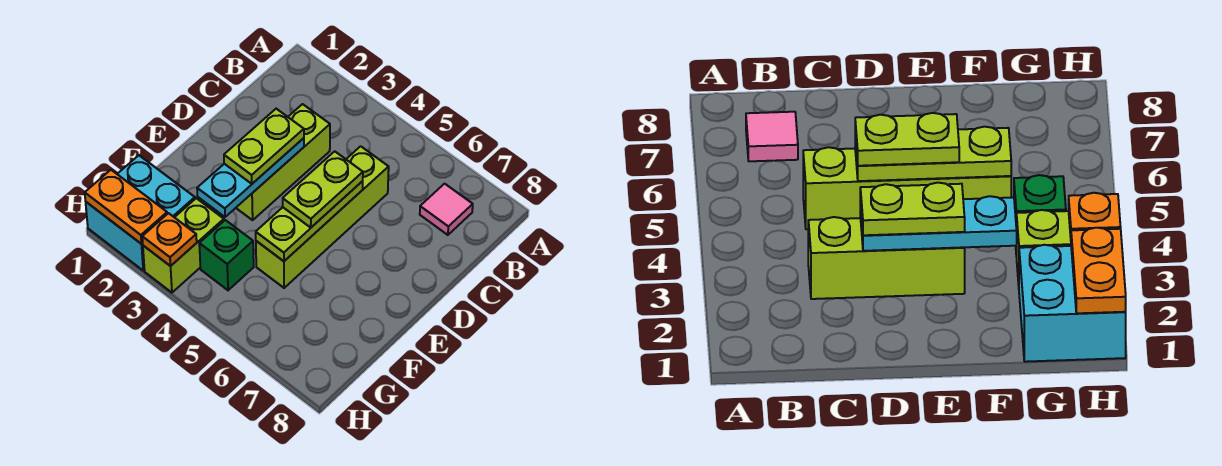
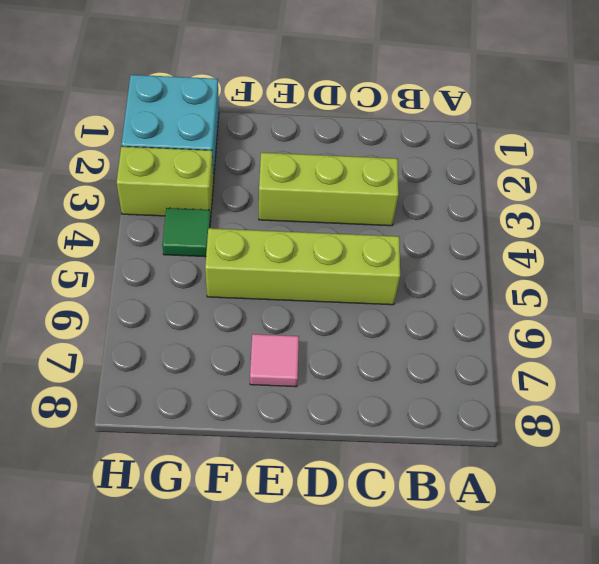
pink 1x1 tile [250,334,299,387] -> pink 1x1 tile moved to [420,184,473,235]
green 1x1 tile [162,208,211,257] -> green 1x1 brick [199,220,254,290]
none -> cyan 1x3 plate [197,138,304,217]
none -> lime 1x3 plate [256,181,363,261]
none -> orange 1x2 plate [85,170,167,244]

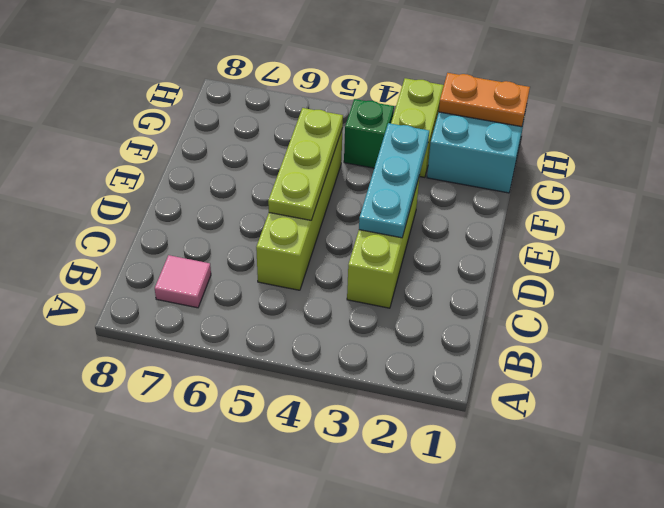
none -> orange 1x1 plate [142,213,197,266]
none -> lime 1x2 plate [224,109,304,184]
none -> lime 1x2 plate [283,151,363,228]

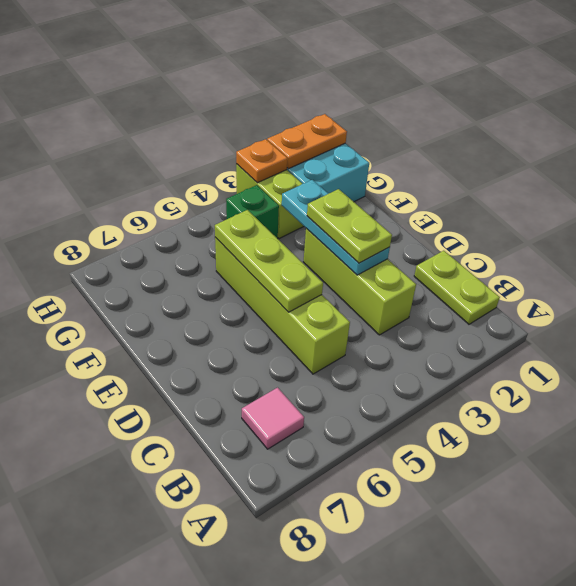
lime 1x2 plate [414,251,500,324] -> lime 1x2 plate moved to [283,151,363,228]

